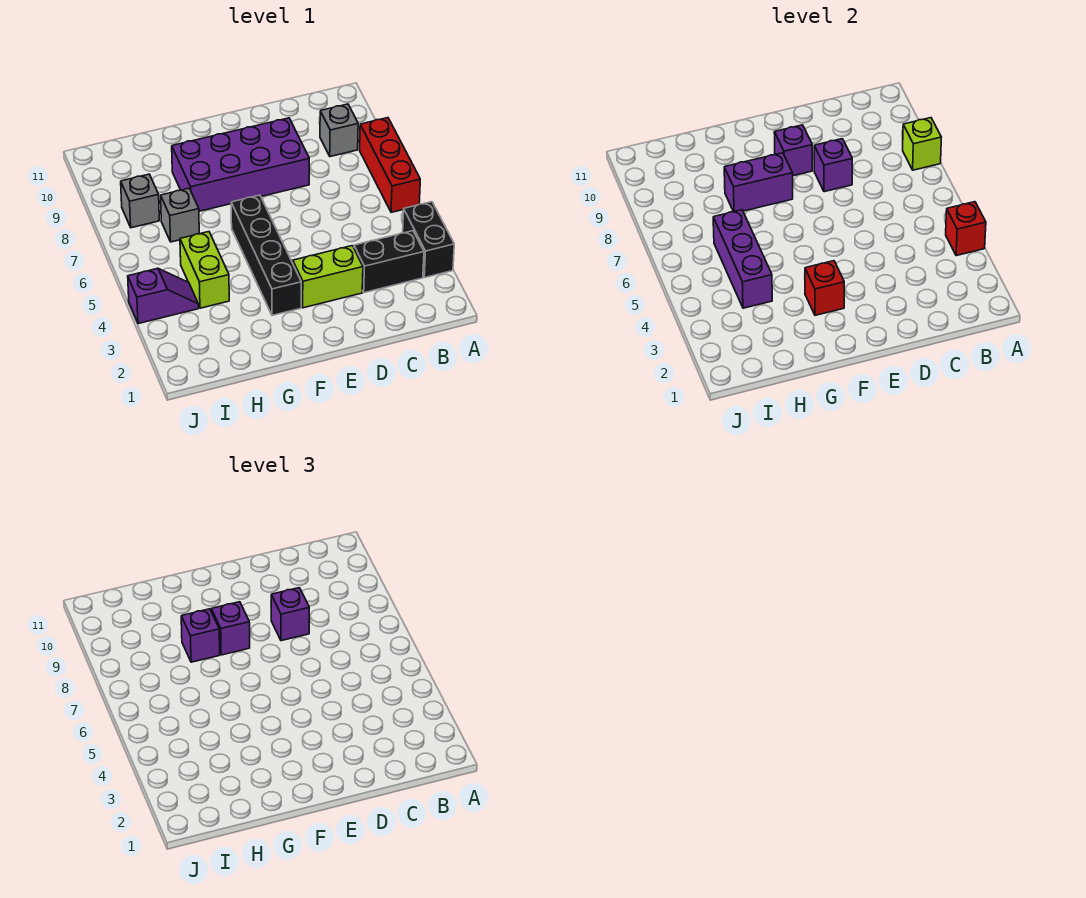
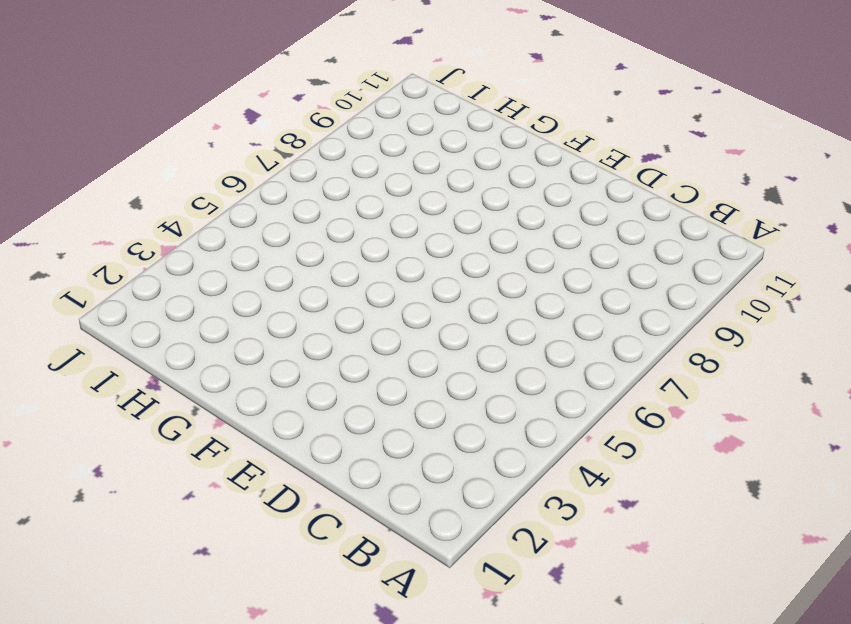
none -> black 1x2 brick [403,202,454,278]
none -> red 1x3 brick [360,118,420,212]
none -> black 1x2 brick [354,231,424,293]

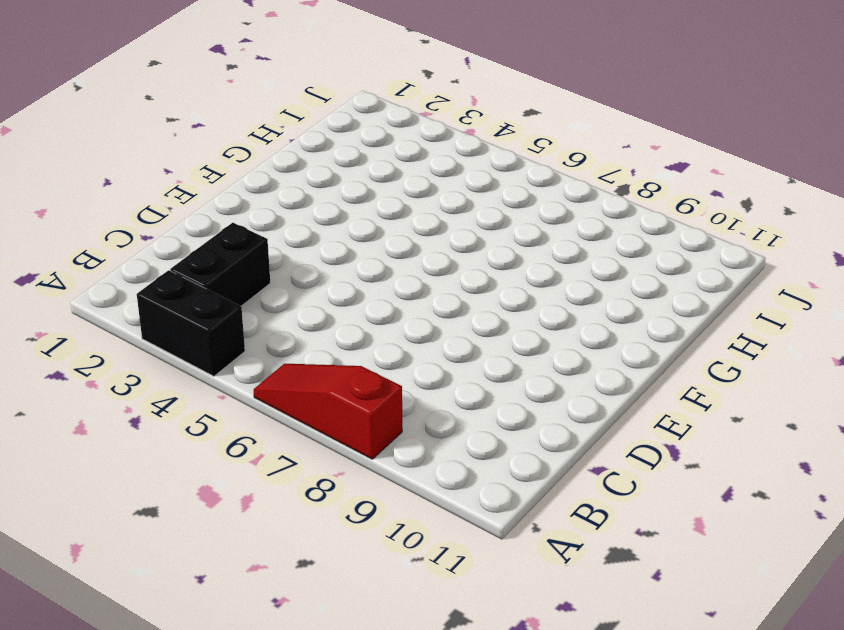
red 1x3 slope [254,364,402,459] -> red 1x3 brick [360,118,420,212]
none -> grey 1x1 brick [320,104,358,157]
none -> lime 1x2 brick [293,246,363,308]
none -> purple 2x4 brick [172,118,309,211]

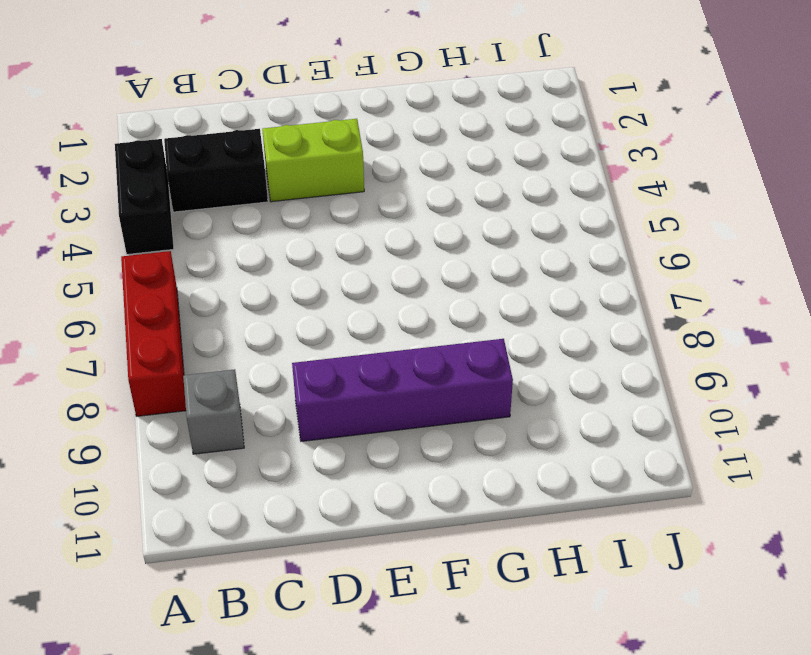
purple 1x4 brick [292,339,513,441] -> purple 2x4 brick [172,118,309,211]
none -> black 1x4 brick [231,195,301,315]
none -> lime 1x2 brick [180,232,229,308]
none -> grey 1x1 brick [161,188,199,242]

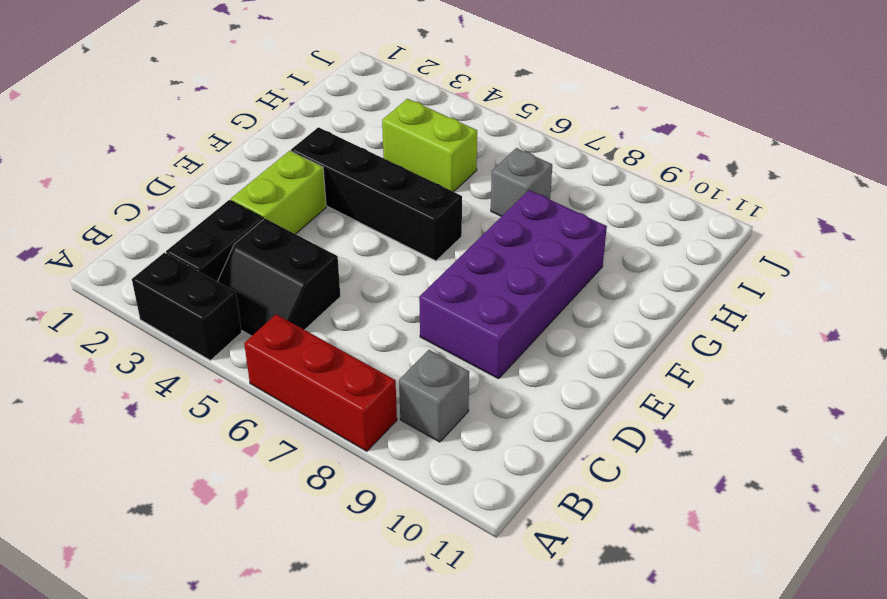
black 2x2 slope [218,219,340,336] -> none
none -> purple 1x2 slope [128,268,199,324]
none -> grey 1x1 brick [121,174,159,228]
none -> red 1x1 brick [946,202,986,256]

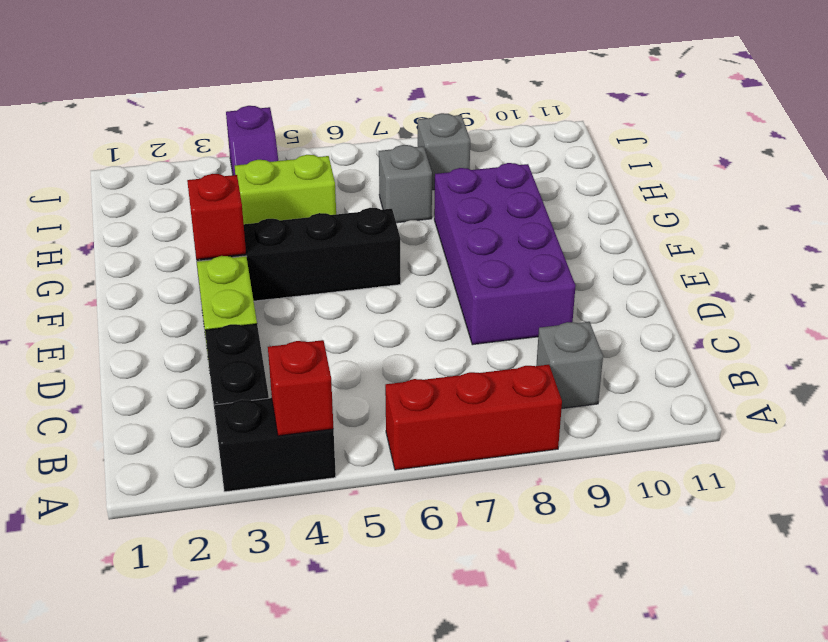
none -> lime 1x1 brick [903,118,941,170]
none -> purple 1x1 brick [814,139,852,192]
none -> purple 1x1 brick [774,125,812,176]

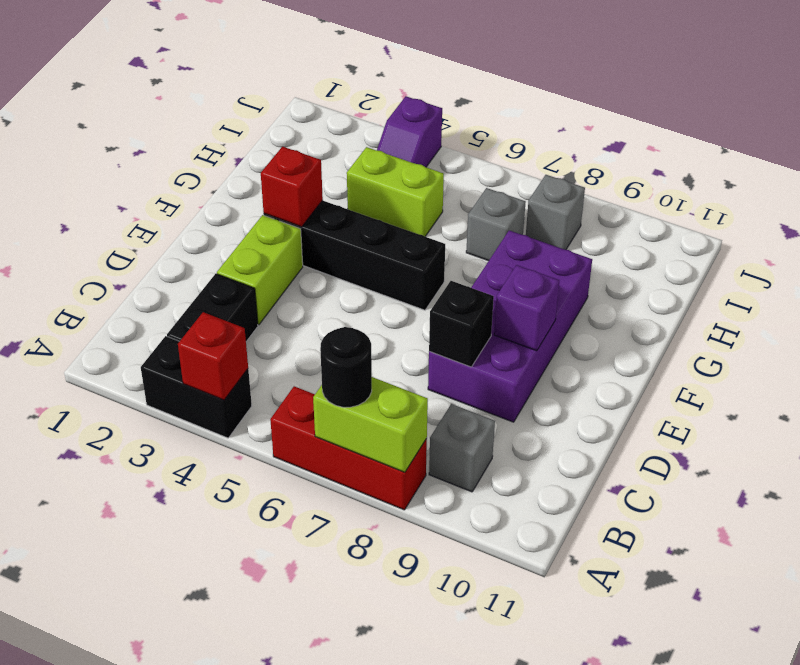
lime 1x2 brick [313,377,428,472] -> lime 1x1 brick [903,118,941,170]
black 1x1 round brick [320,327,372,407] -> none
black 1x1 brick [429,281,494,367] -> purple 1x1 brick [814,139,852,192]
none -> purple 1x2 brick [724,153,793,212]
none -> purple 1x3 brick [713,210,772,308]
none -> purple 1x1 brick [271,588,309,641]

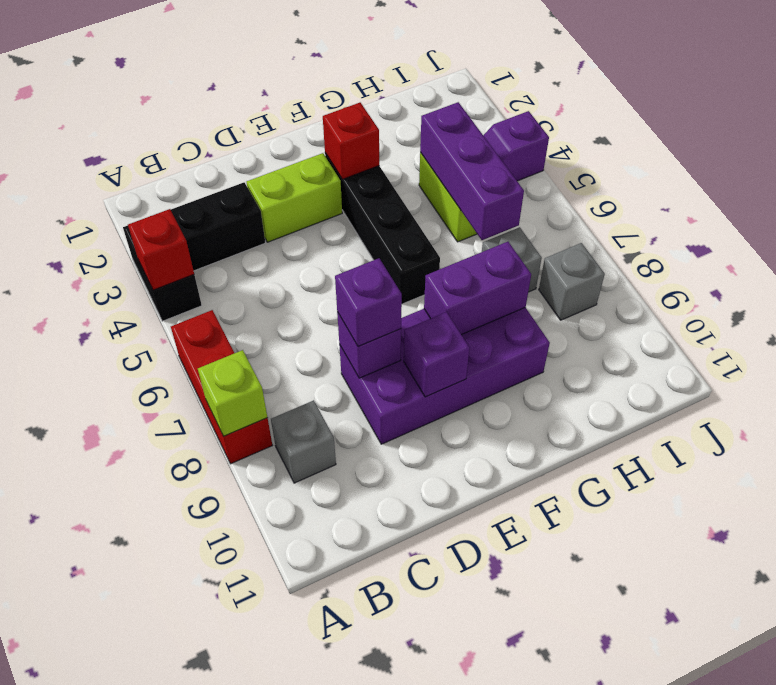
none -> purple 1x1 brick [211,602,250,655]
none -> purple 1x1 brick [181,609,220,662]

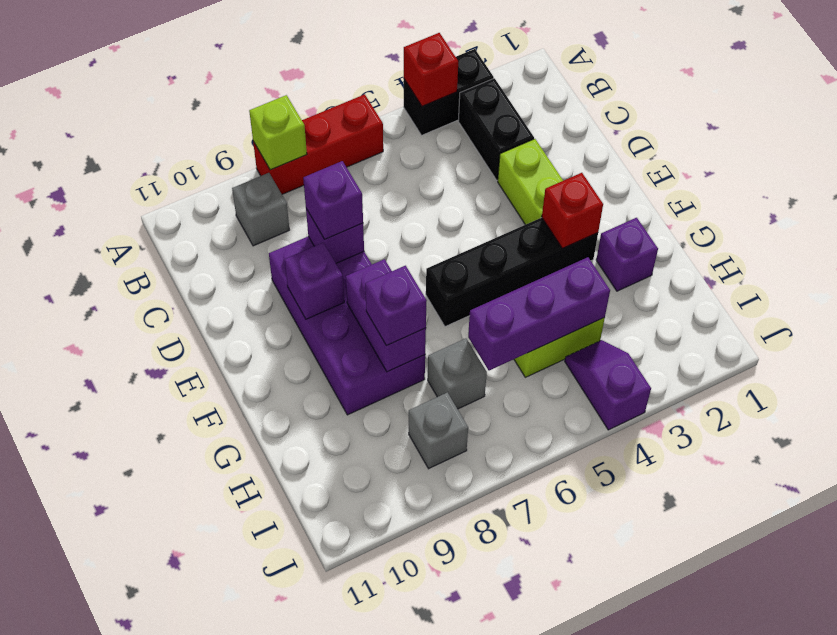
purple 1x1 brick [596,218,658,291] -> purple 1x1 brick moved to [211,602,250,655]

